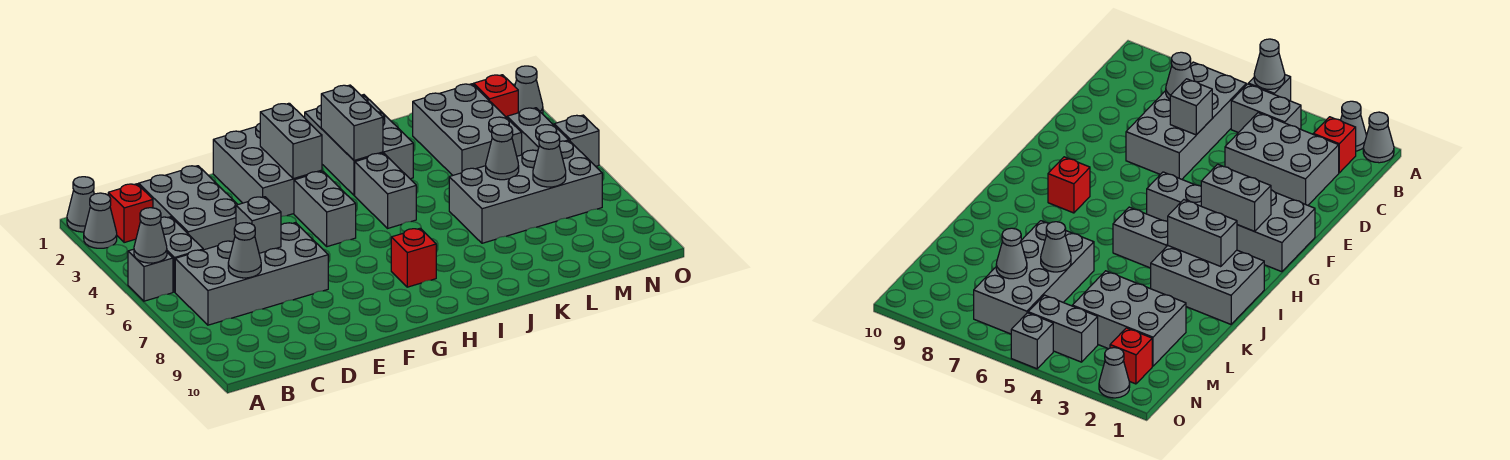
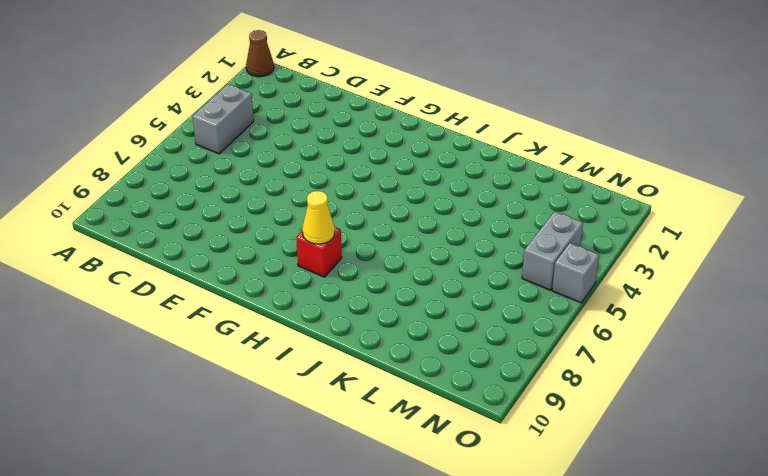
brown 1x1 cone [246,30,274,77] -> grey 1x1 cone [67,177,94,232]
yellow 1x1 cone [302,191,335,244] -> none
none -> grey 1x1 cone [84,193,117,248]
none -> grey 1x1 brick [128,249,173,301]
none -> red 1x1 brick [108,184,153,243]

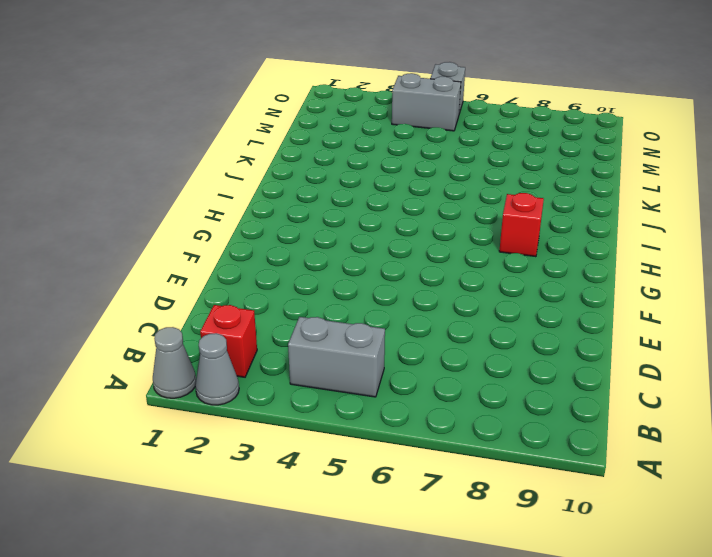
none -> grey 1x1 brick [128,249,173,301]
none -> grey 2x4 brick [175,222,328,325]
none -> grey 2x3 brick [139,166,238,250]

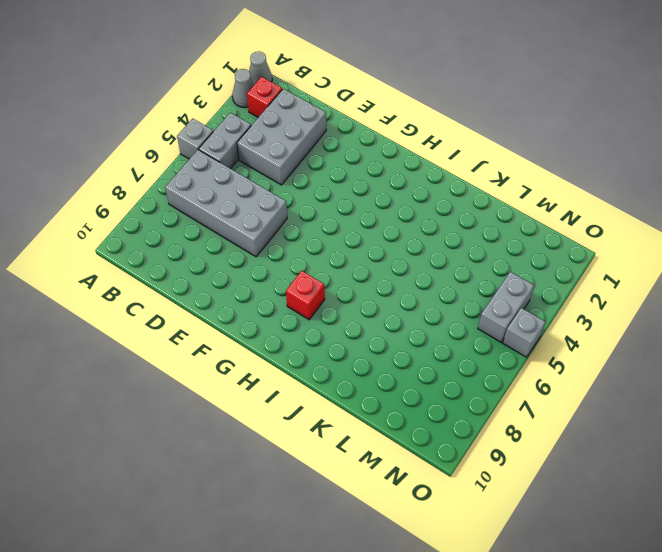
none -> grey 2x3 brick [213,124,322,216]
none -> grey 1x2 brick [294,171,356,247]
none -> grey 2x3 brick [305,95,413,195]

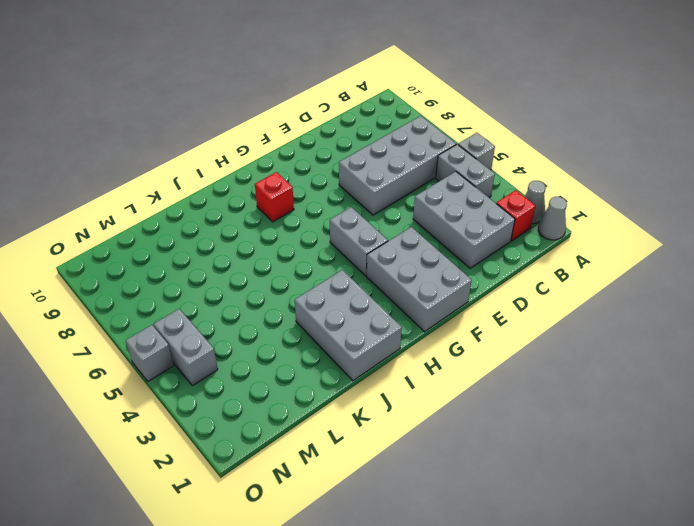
none -> grey 1x2 brick [355,153,416,228]
none -> grey 2x4 brick [449,141,602,243]
none -> grey 2x3 brick [413,84,522,175]

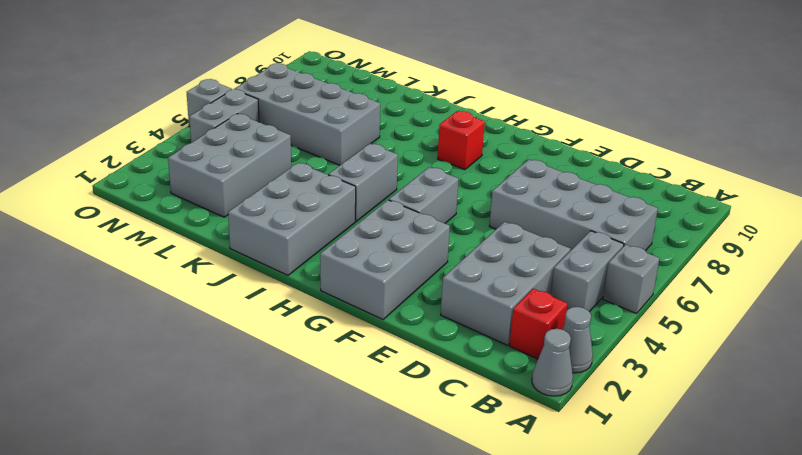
none -> red 1x1 brick [474,75,518,118]
none -> grey 1x1 cone [515,66,543,114]
none -> grey 1x1 cone [134,208,167,263]

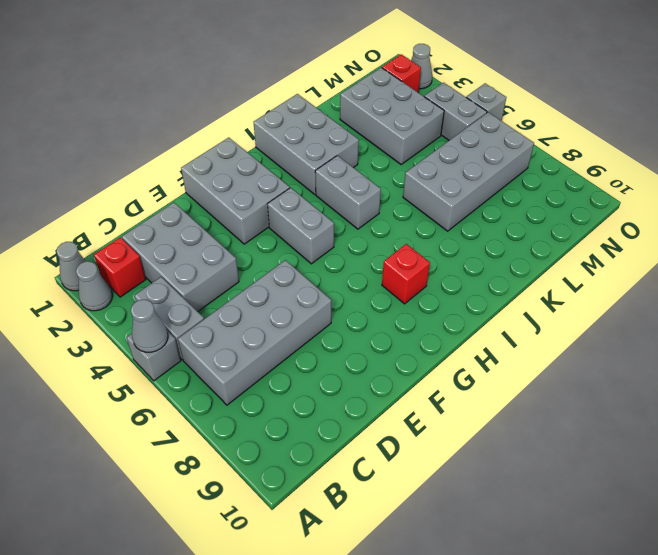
none -> grey 1x1 cone [228,223,261,278]
none -> grey 1x1 brick [236,197,281,253]
none -> grey 1x2 brick [260,103,322,179]

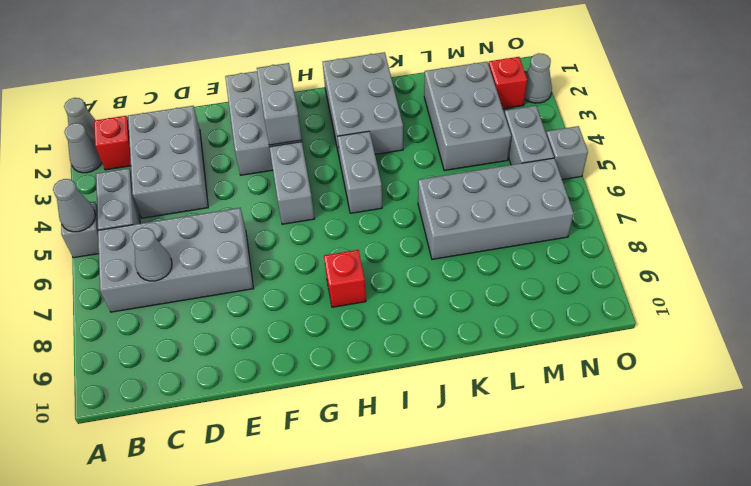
none -> grey 1x1 brick [236,197,281,253]
none -> grey 1x2 brick [321,85,383,161]
none -> grey 1x1 cone [486,124,519,180]

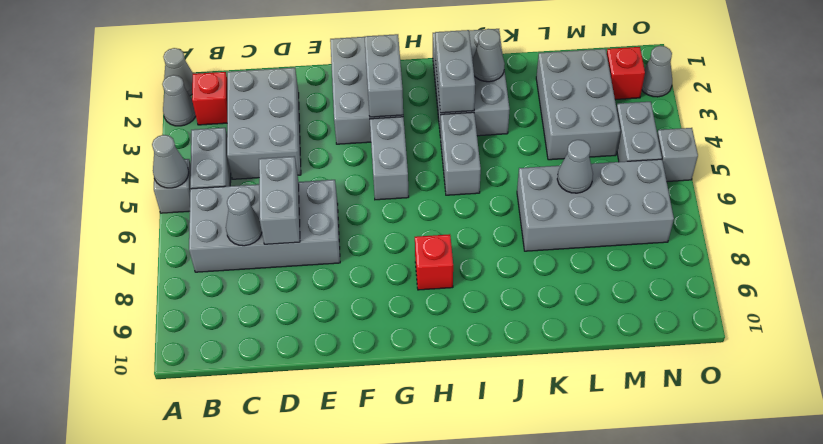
grey 1x2 brick [259,156,300,244] -> grey 1x1 brick [236,197,281,253]
grey 1x1 cone [472,29,505,82] -> grey 1x1 cone moved to [533,132,566,187]

